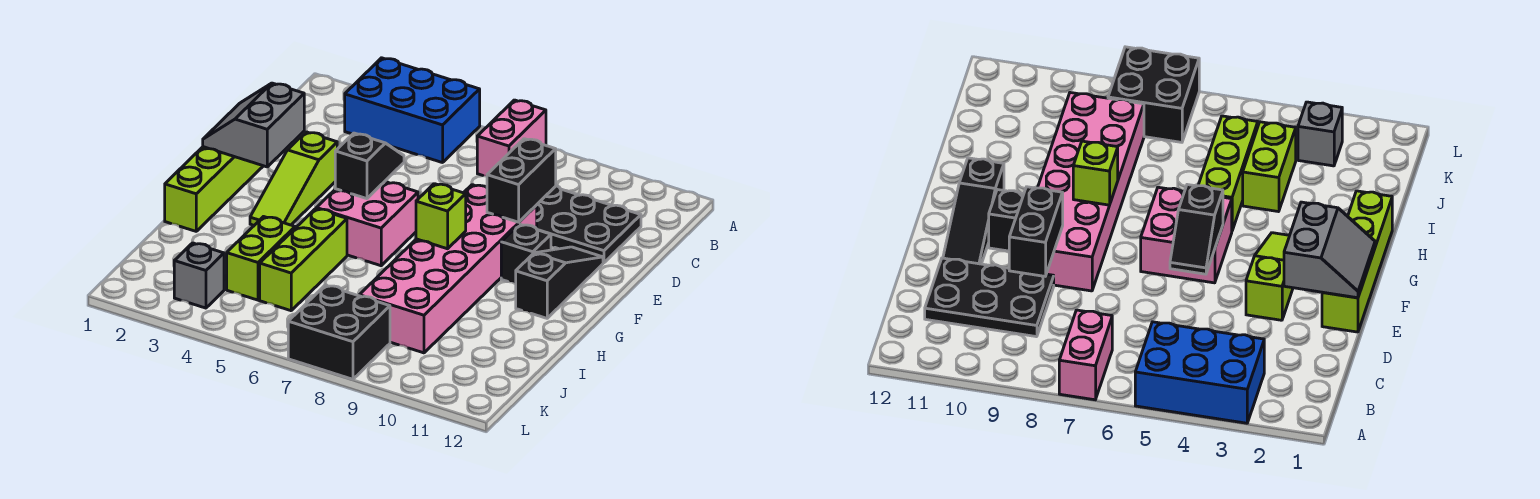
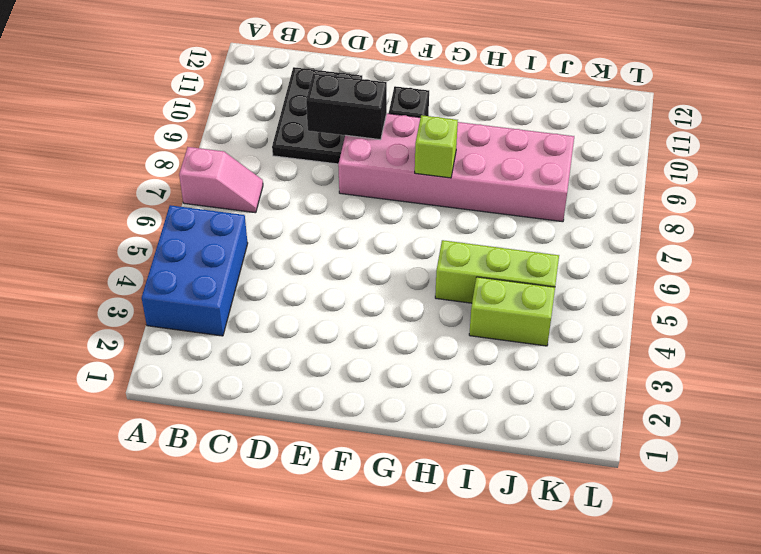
pink 1x2 slope [179,147,263,213] -> pink 1x2 brick [477,100,546,176]
none -> lime 1x4 brick [165,147,263,231]
none -> lime 1x3 slope [250,132,337,225]
none -> black 1x3 slope [516,247,603,318]

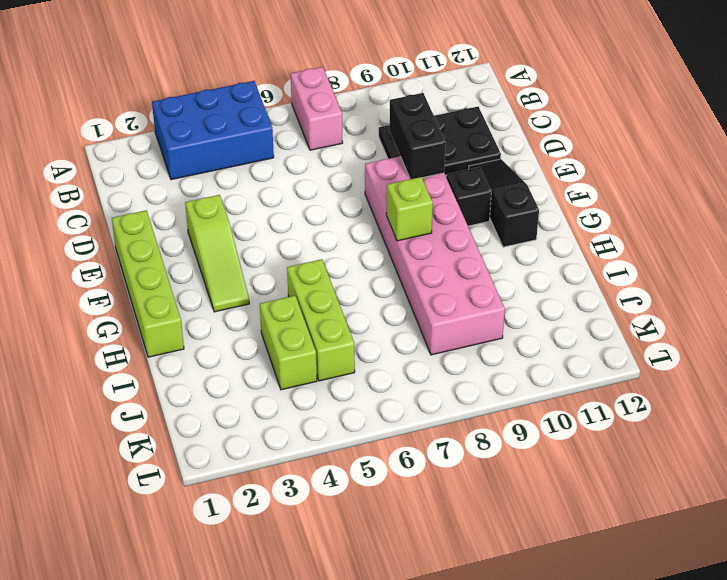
none -> pink 2x2 brick [316,182,418,266]
none -> grey 1x1 brick [174,243,224,308]
none -> black 2x2 brick [288,285,390,379]

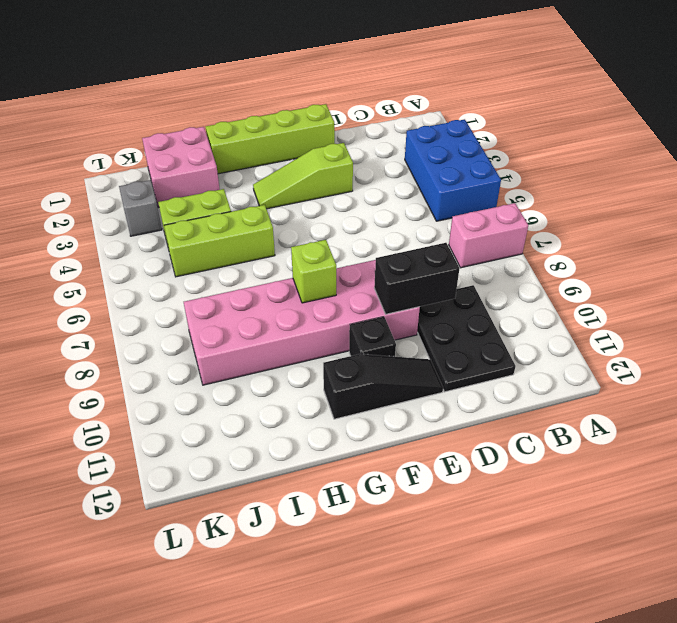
pink 2x2 brick [142,127,220,208] -> pink 2x2 brick moved to [316,182,418,266]
none -> black 2x2 brick [288,285,390,379]
none -> grey 2x2 slope [203,83,304,167]
none -> black 1x2 slope [335,133,404,199]

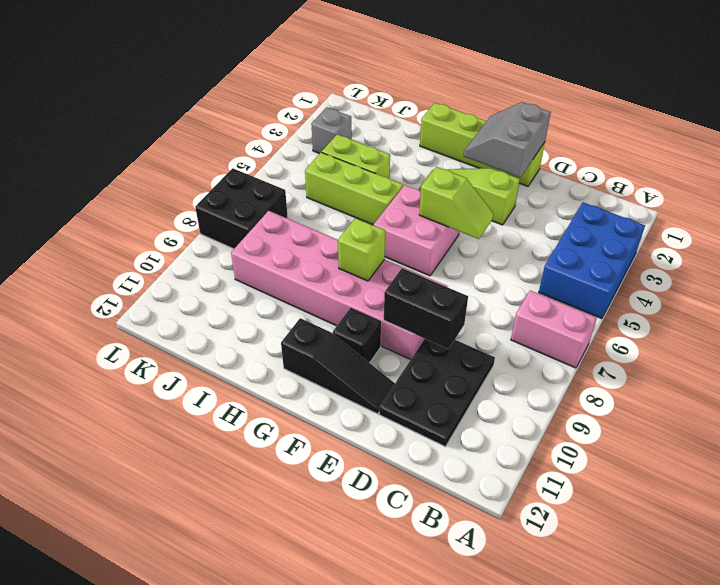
grey 2x2 slope [463,102,551,178] -> grey 2x2 slope turned to [203,83,304,167]
lime 1x2 slope [419,167,493,239] -> black 1x2 slope [335,133,404,199]

